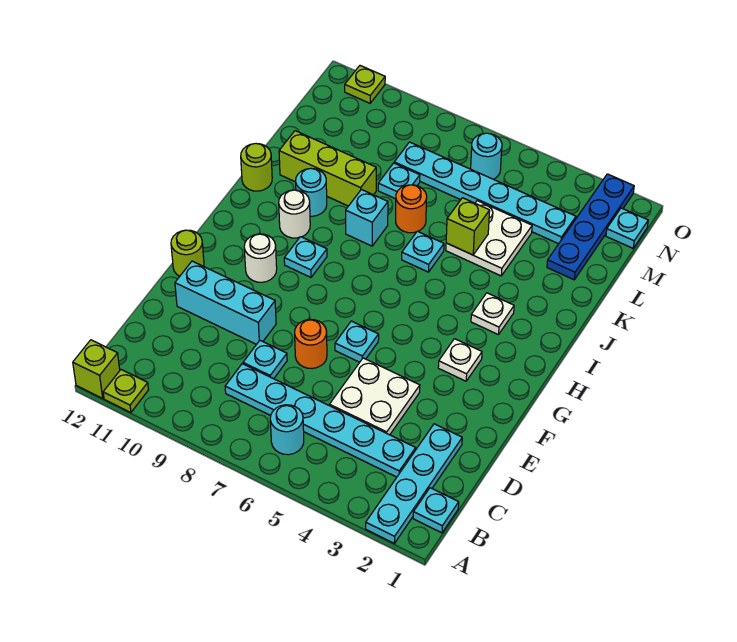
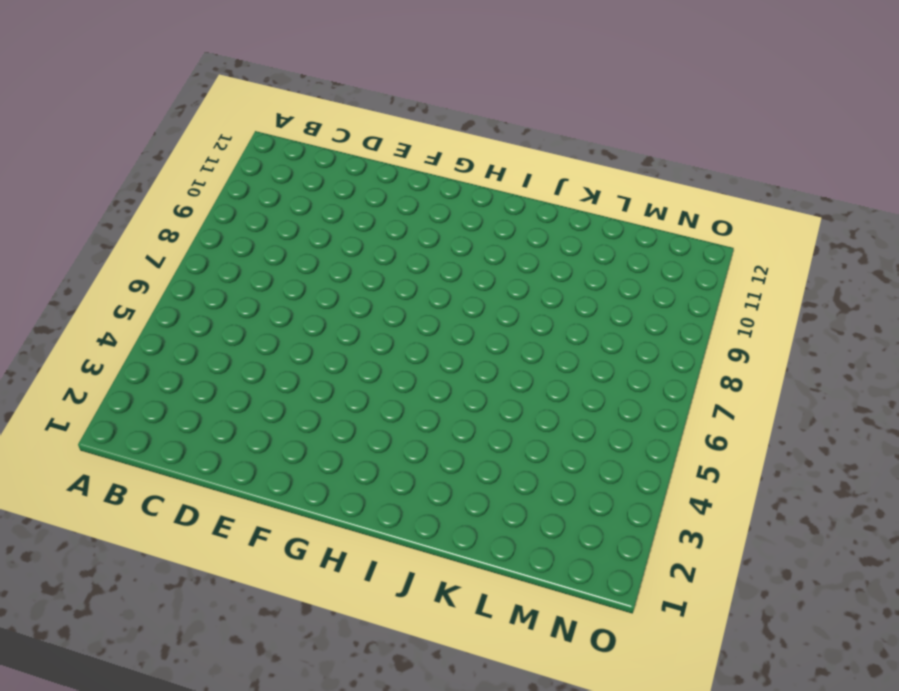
none -> cyan 1x4 plate [366,424,462,543]
none -> lime 1x1 plate [103,370,149,412]
none -> lime 1x1 brick [73,340,120,398]
none -> cyan 1x1 plate [413,488,459,533]

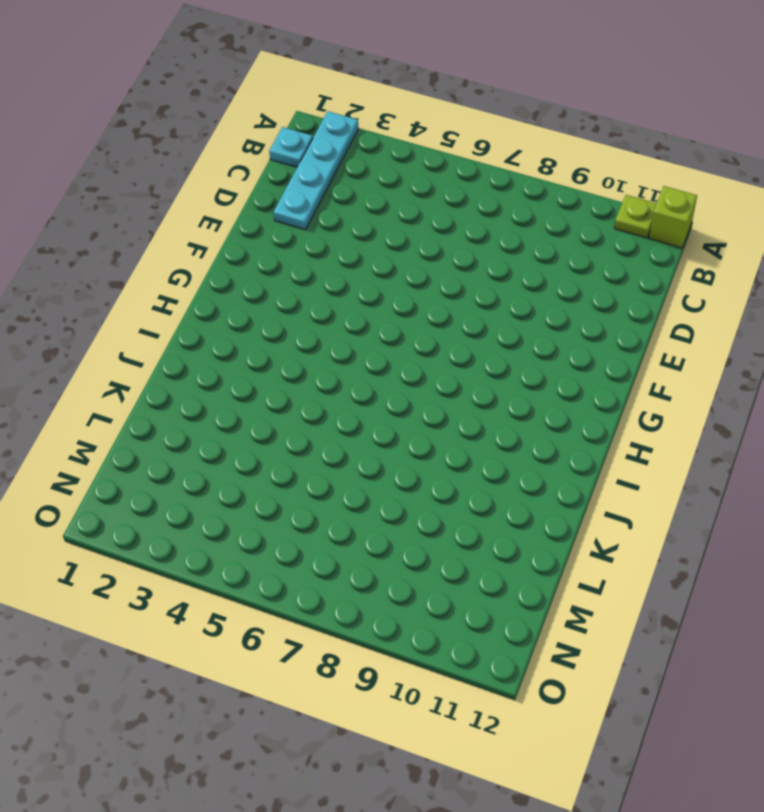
none -> cyan 1x1 round brick [270,405,304,455]
none -> cyan 1x6 plate [225,364,416,477]
none -> white 2x2 plate [329,358,420,435]
none -> cyan 1x1 plate [243,341,287,379]

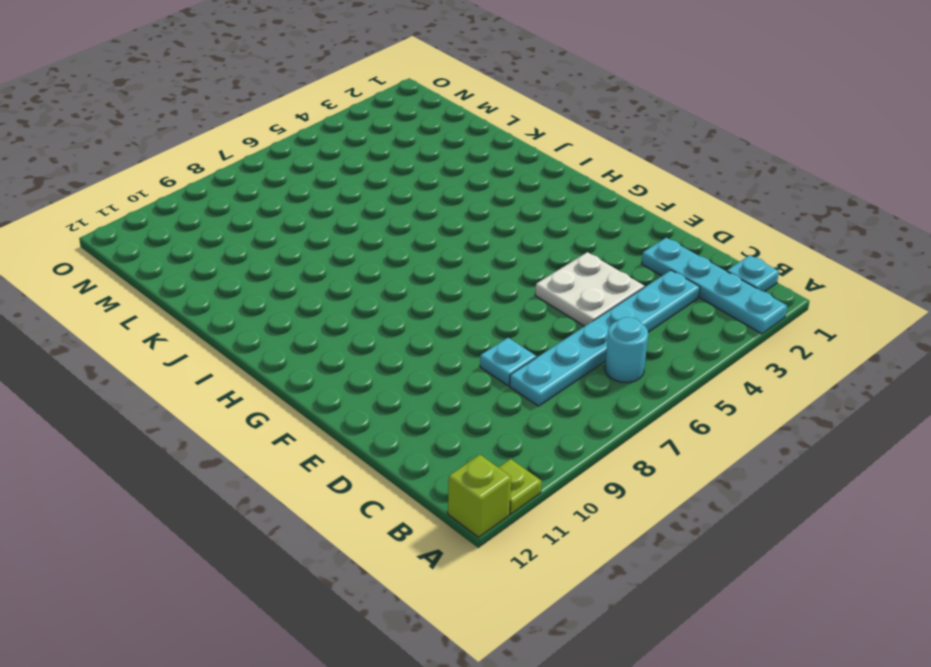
none -> orange 1x1 round brick [295,319,327,369]
none -> cyan 1x3 brick [175,261,276,344]
none -> cyan 1x1 plate [335,321,379,362]
none -> lime 1x1 round brick [171,230,204,276]

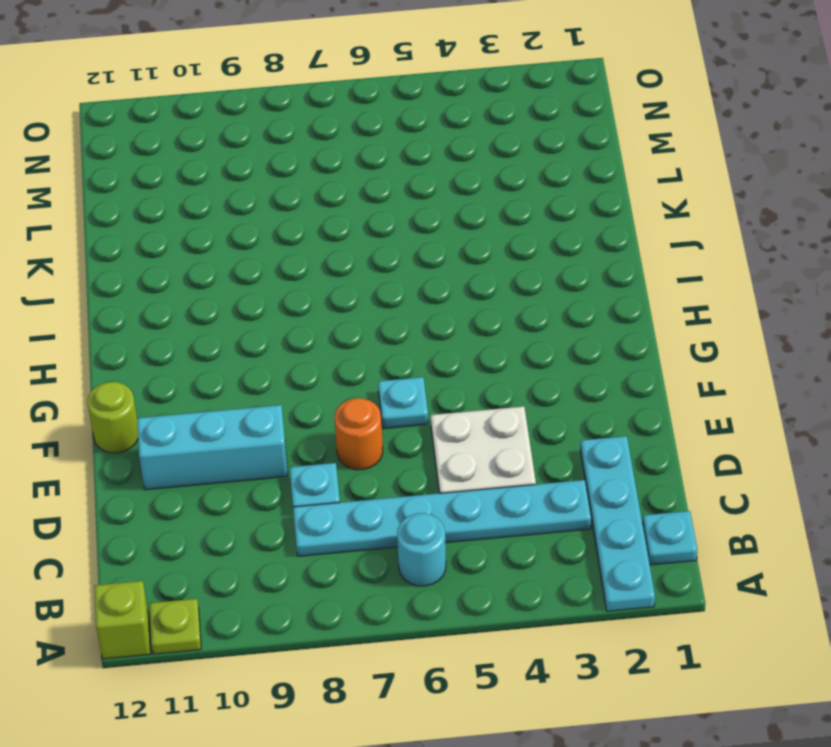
none -> white 1x1 plate [438,339,482,381]
none -> white 1x1 round brick [244,234,277,282]
none -> cyan 1x1 plate [284,237,327,277]
none -> white 1x1 plate [471,293,514,335]

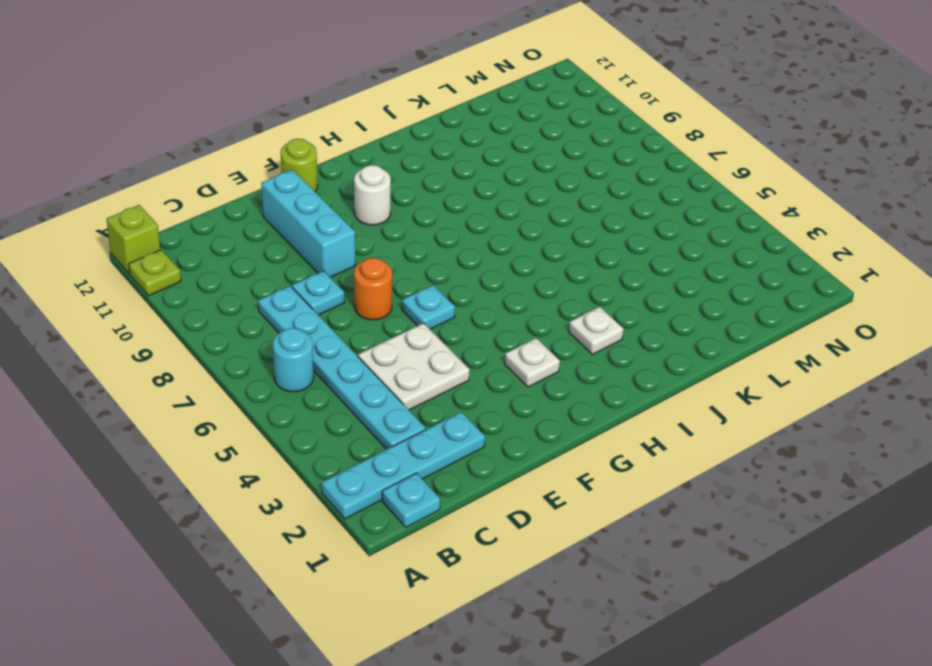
none -> cyan 1x1 plate [284,237,327,277]
none -> white 1x1 round brick [279,190,310,238]
none -> cyan 1x1 plate [402,231,444,272]
none -> cyan 1x1 brick [346,189,388,246]

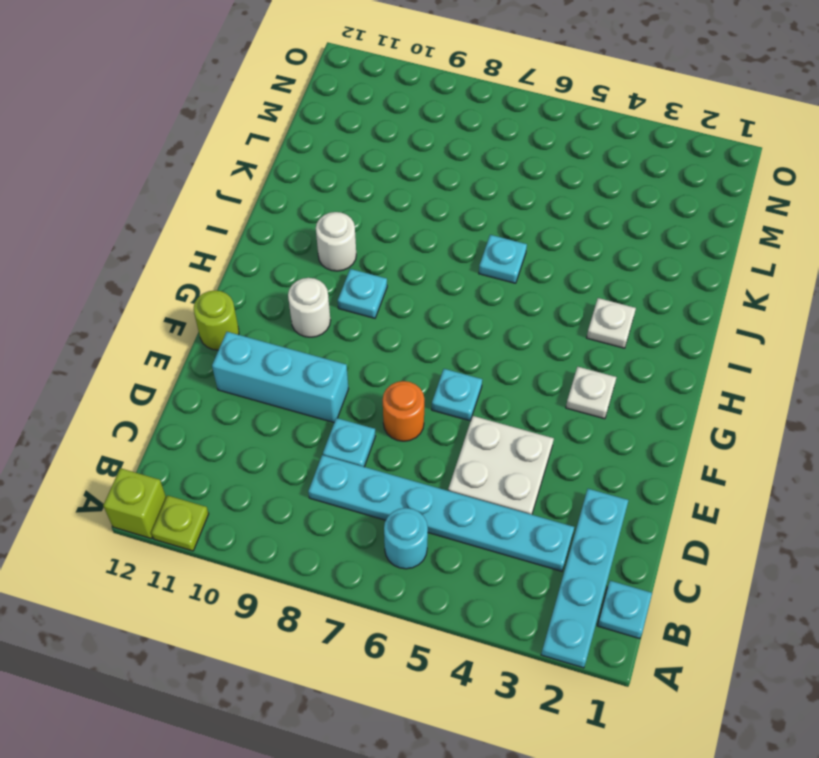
none -> cyan 1x1 brick [346,189,388,246]
none -> cyan 1x1 round brick [296,169,327,216]
none -> lime 1x1 round brick [241,144,272,191]
none -> white 2x2 plate [446,201,532,276]

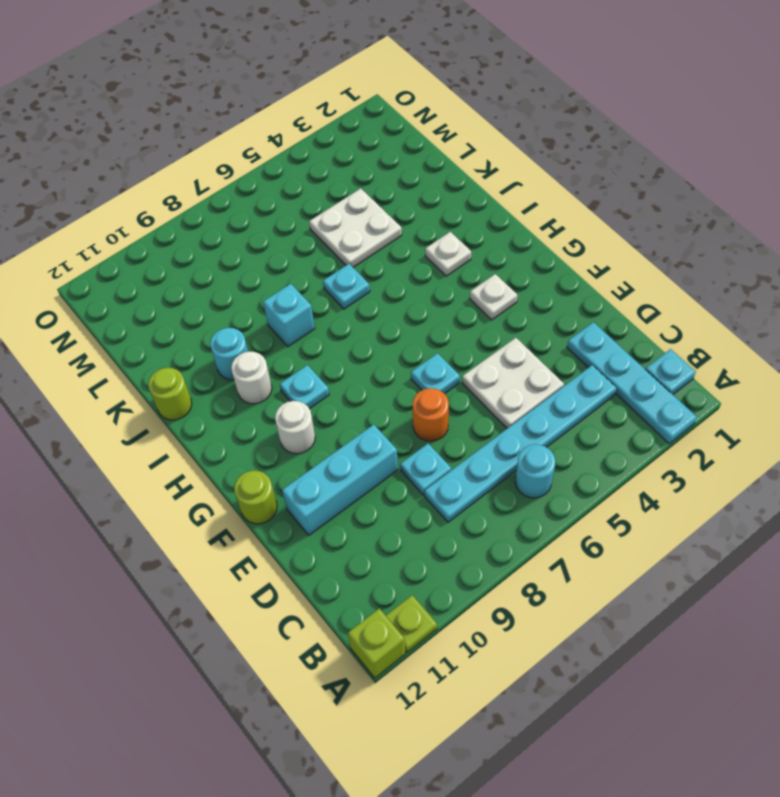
none -> orange 1x1 round brick [396,185,427,233]
none -> lime 1x3 brick [279,131,376,206]
none -> blue 1x4 plate [547,174,634,280]
none -> cyan 1x1 plate [378,163,420,199]

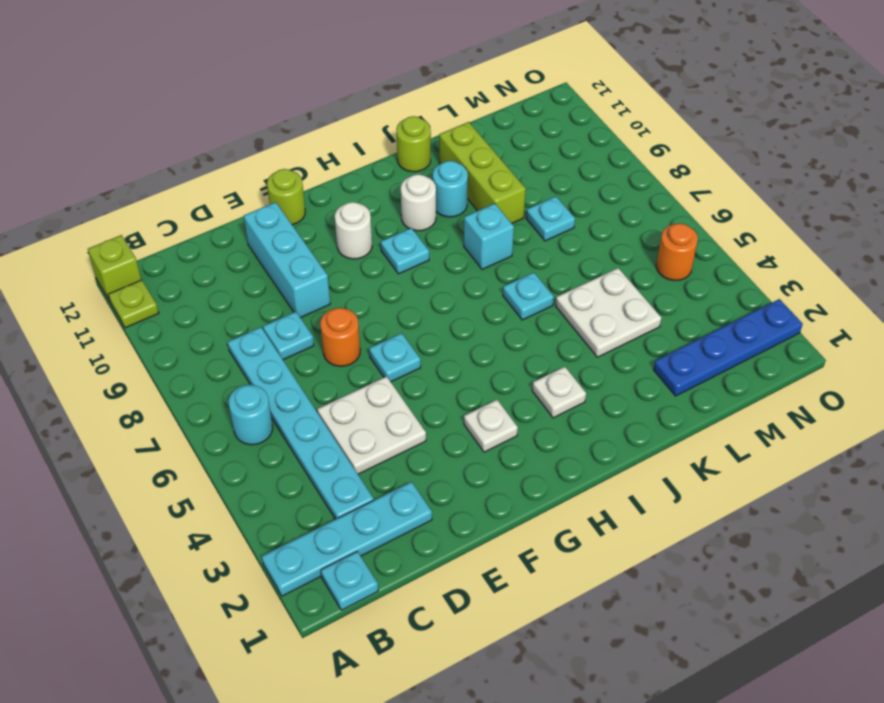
orange 1x1 round brick [656,223,698,280] -> orange 1x1 round brick moved to [396,185,427,233]
none -> cyan 1x6 plate [394,142,576,244]
none -> cyan 1x1 plate [606,208,648,248]
none -> cyan 1x1 round brick [471,133,502,179]
none -> lime 1x1 plate [345,66,385,103]

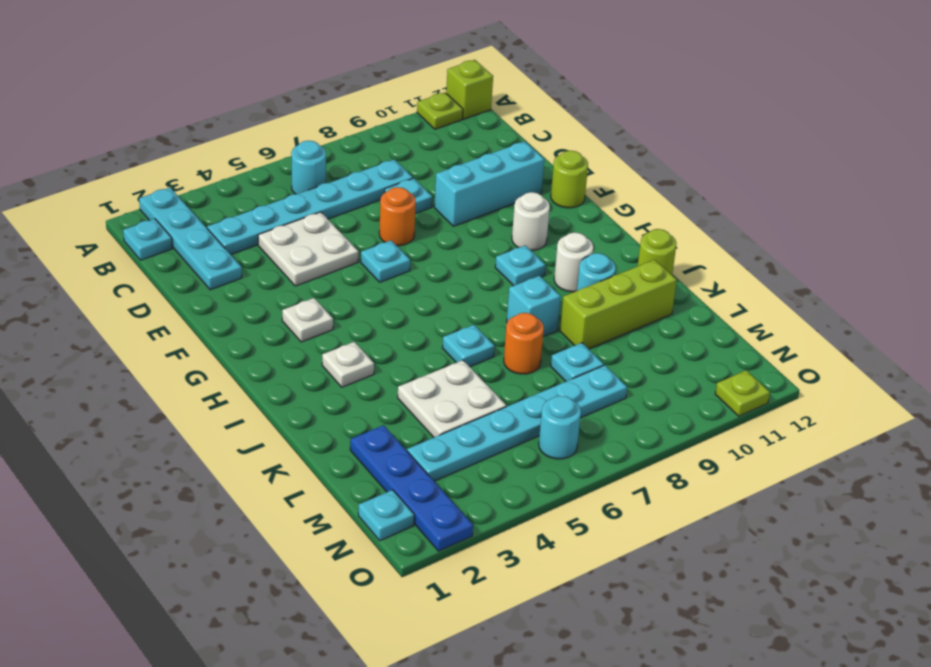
none -> lime 1x1 brick [446,198,490,255]

